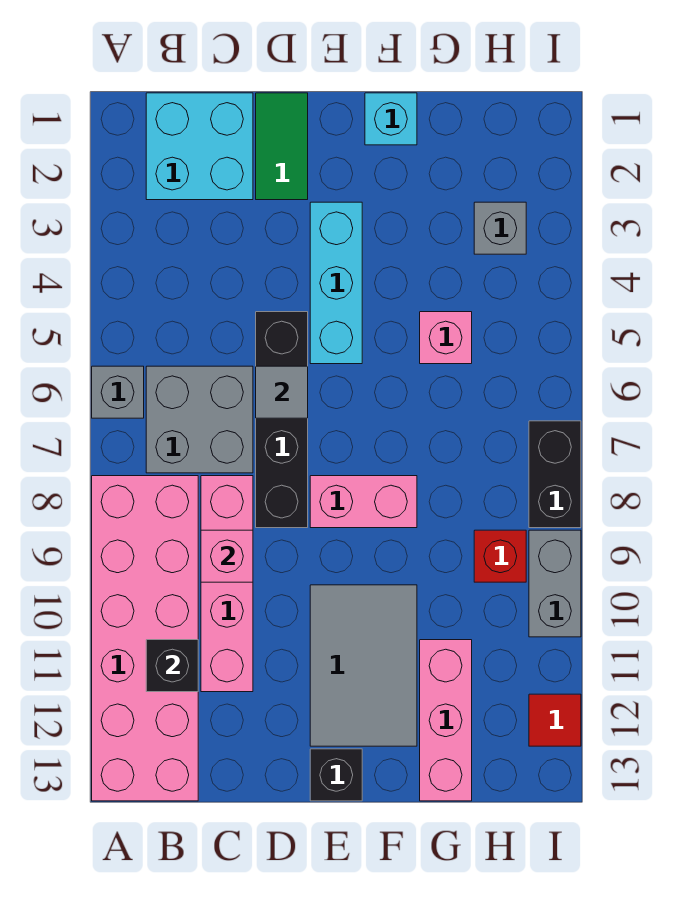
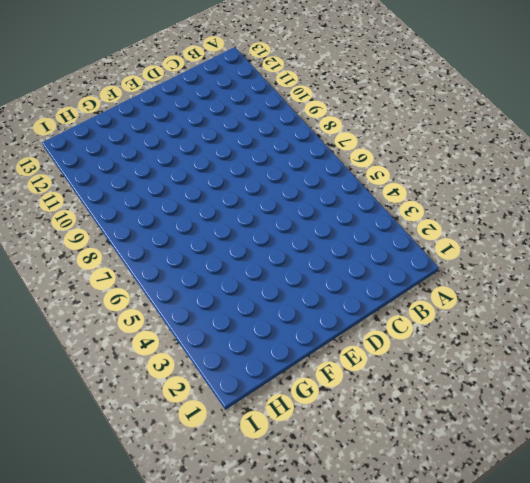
none -> grey 1x1 brick [92,366,144,418]
none -> pink 2x6 brick [92,476,198,801]
none -> cyan 2x2 brick [146,93,253,200]

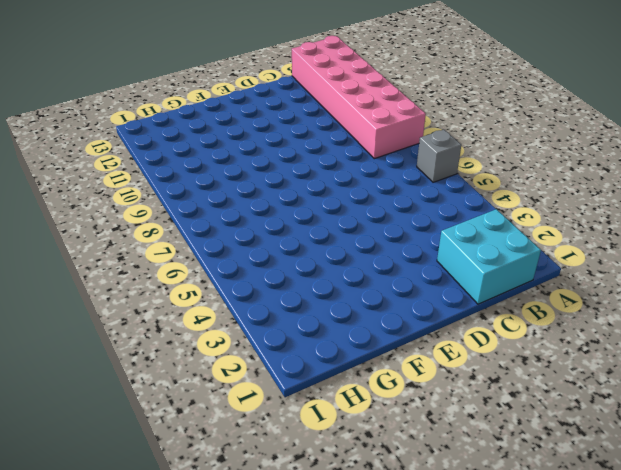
none -> grey 2x2 brick [146,366,253,473]
none -> pink 1x4 brick [201,476,253,692]
none -> green 1x2 tile [256,93,308,200]

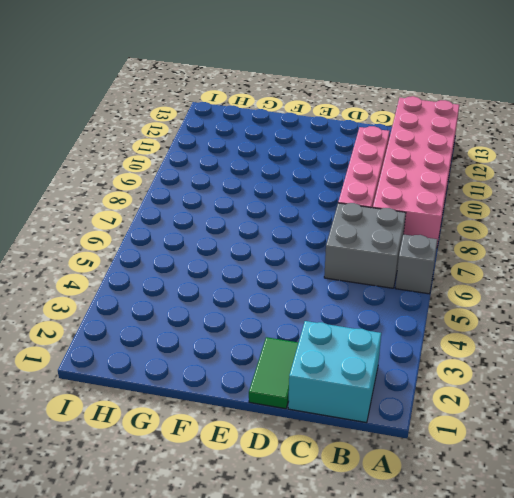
none -> black 1x4 brick [256,312,308,528]
none -> cyan 1x3 brick [310,202,362,364]
none -> pink 1x2 brick [310,476,417,528]

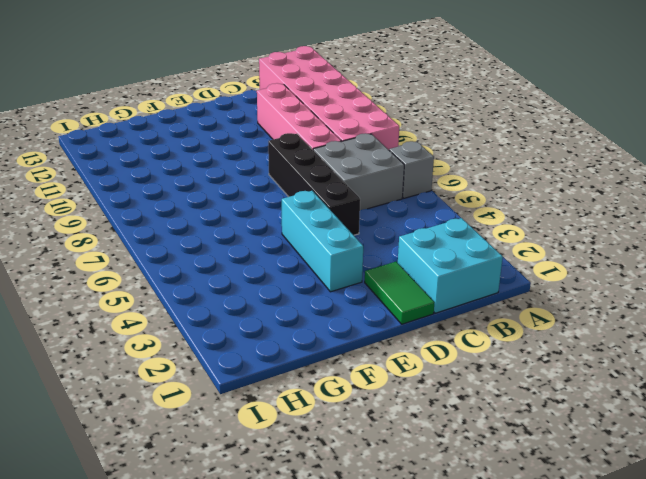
none -> pink 1x2 brick [310,476,417,528]
none -> grey 2x3 tile [310,585,417,746]
none -> black 1x1 brick [310,749,362,801]

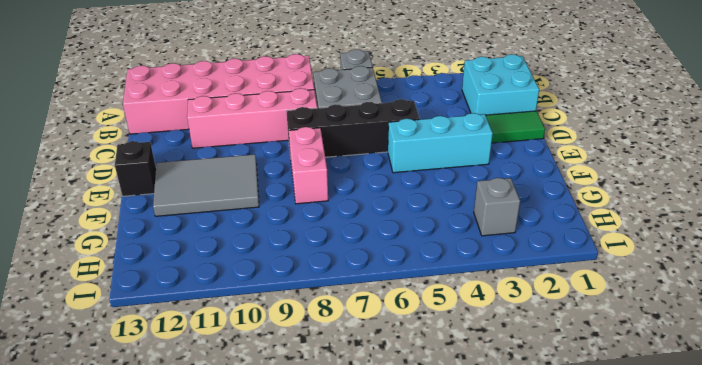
none -> cyan 1x1 brick [365,93,417,145]
none -> pink 1x1 brick [420,312,472,364]
none -> pink 1x3 brick [420,640,472,801]

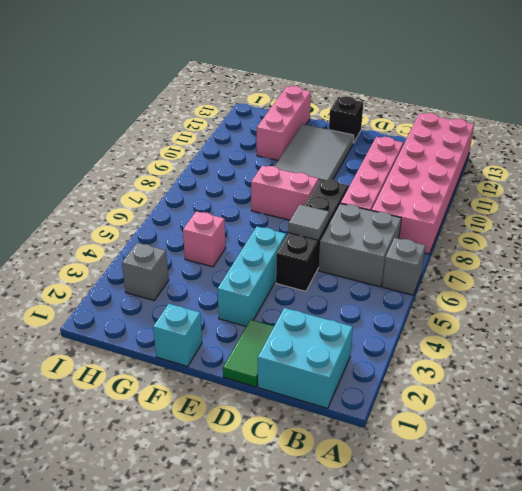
none -> red 1x1 brick [474,530,526,582]
none -> black 1x2 brick [529,421,581,528]
none -> grey 1x2 brick [529,530,581,637]

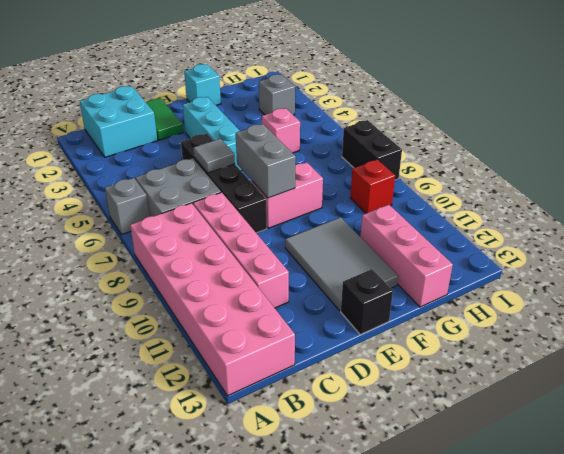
grey 1x2 brick [236,124,296,198] -> grey 1x2 brick moved to [529,530,581,637]
none -> red 1x1 tile [529,694,581,746]
none -> black 1x1 brick [146,640,198,692]
none -> pink 1x1 brick [201,530,253,582]

